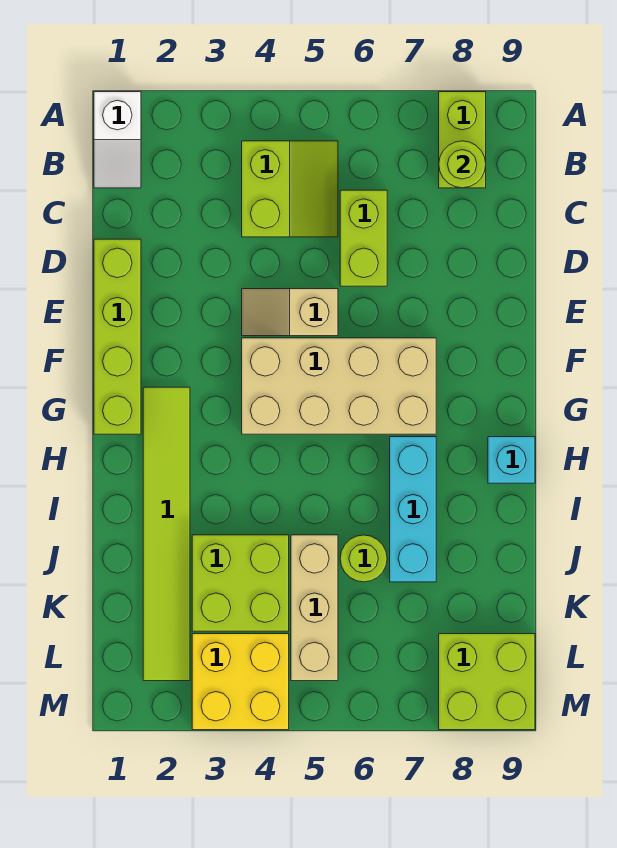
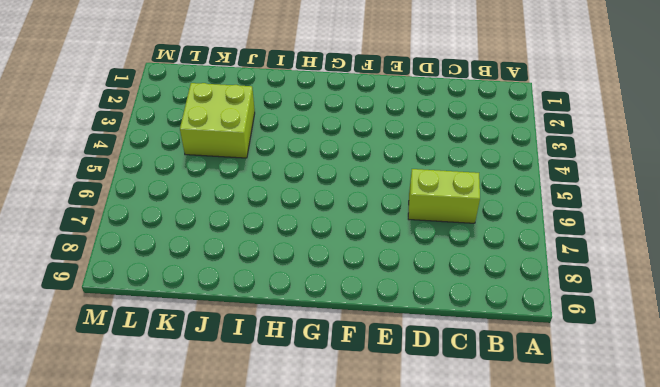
none -> white 1x2 slope [94,92,141,188]
none -> lime 1x2 brick [439,92,486,188]
none -> lime 2x2 slope [242,141,338,237]

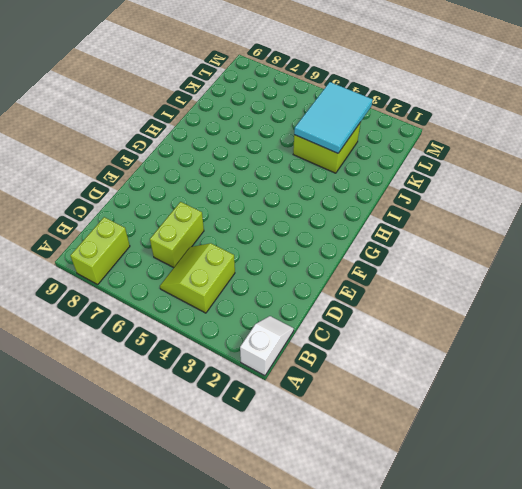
cyan 2x3 tile [294,82,373,153] -> none
none -> lime 1x4 brick [94,239,141,434]
none -> tan 1x2 slope [242,289,338,336]
none -> tan 2x4 brick [242,338,436,434]

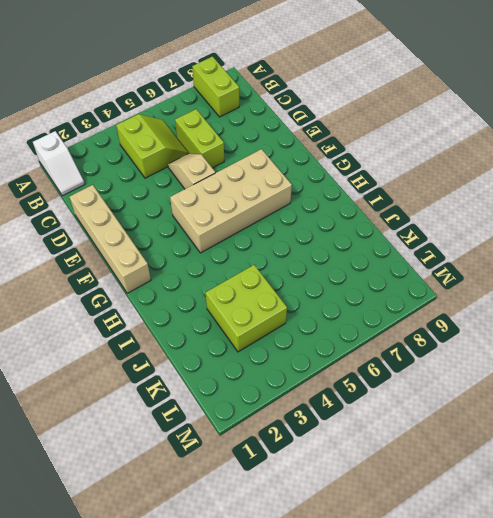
tan 1x4 brick [70,185,151,293] -> lime 1x4 brick [94,239,141,434]
tan 1x2 slope [168,153,215,189] -> tan 1x2 slope turned to [242,289,338,336]
none -> lime 1x6 tile [143,387,190,681]
none -> cyan 1x3 brick [390,437,436,582]
none -> cyan 1x1 brick [488,437,535,483]

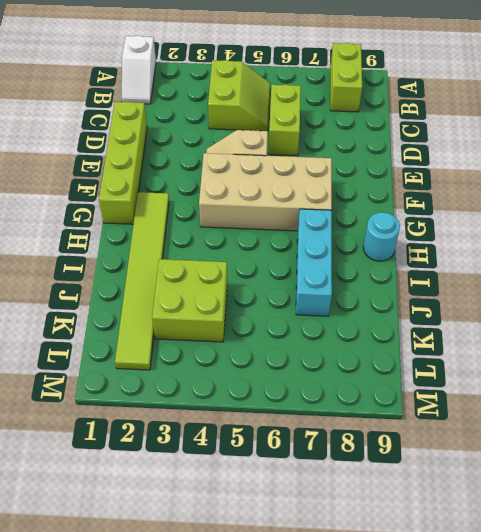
cyan 1x1 round brick [363,212,400,261] -> cyan 1x1 brick [488,437,535,483]
none -> tan 1x3 brick [291,535,338,681]
none -> lime 1x1 round brick [340,535,387,582]
none -> yellow 2x2 brick [192,634,289,730]

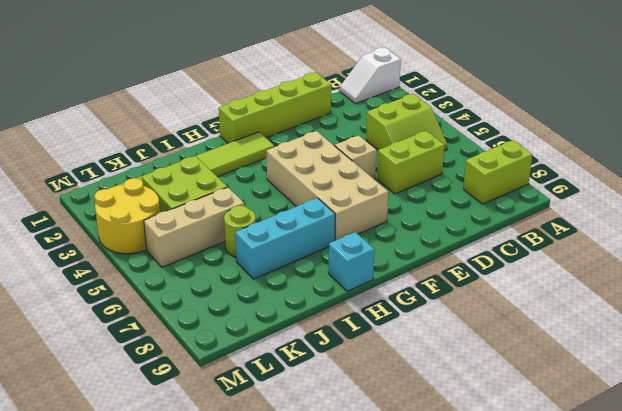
yellow 2x2 round brick [94,178,160,254] -> yellow 2x2 brick [192,634,289,730]
none -> lime 2x2 brick [439,634,535,730]
none -> lime 1x1 round brick [439,141,486,188]

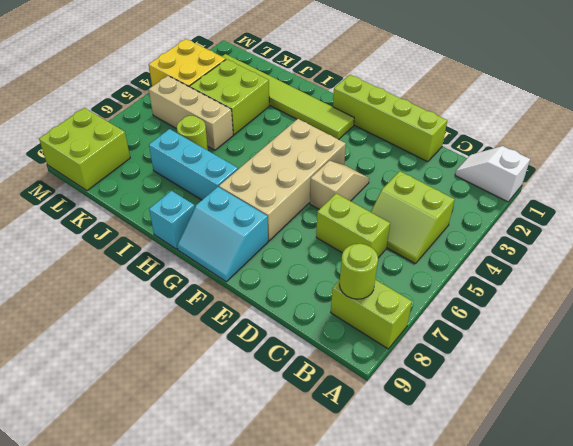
cyan 2x2 slope [177,187,268,282] -> none

